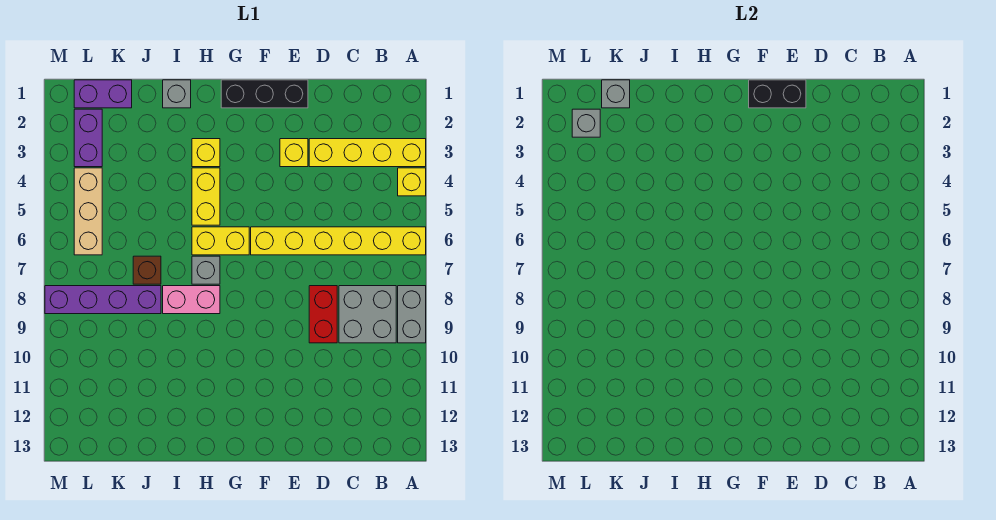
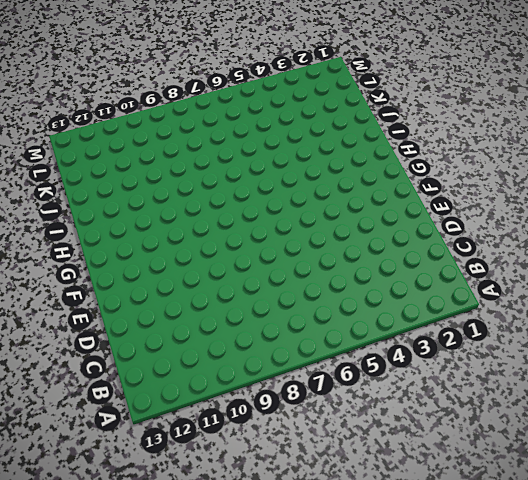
none -> yellow 1x4 brick [309,139,426,167]
none -> yellow 1x1 brick [398,168,426,196]
none -> yellow 1x6 brick [251,227,426,255]

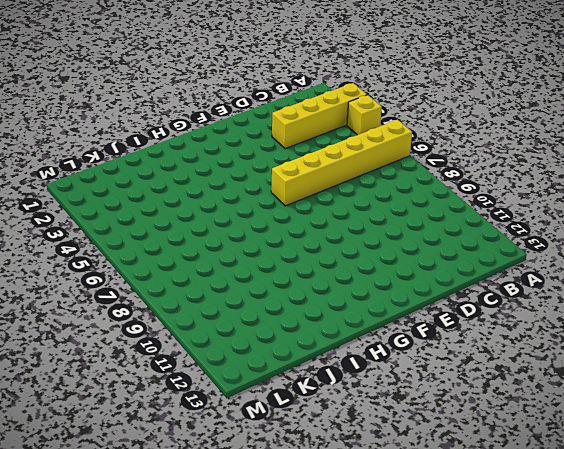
none -> grey 1x2 brick [398,286,426,343]
none -> grey 2x2 brick [339,286,396,343]
none -> red 1x2 brick [309,286,337,343]

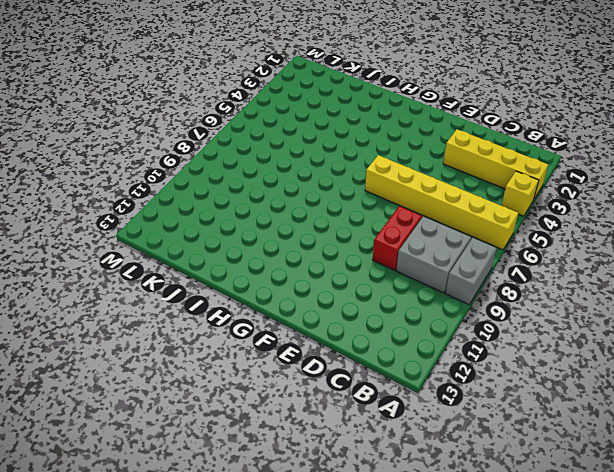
none -> black 1x3 brick [221,80,308,108]
none -> yellow 1x1 brick [280,139,308,167]
none -> yellow 1x2 brick [192,227,249,255]

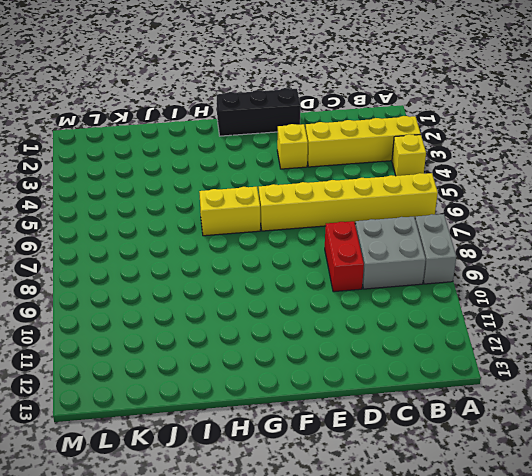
none -> yellow 1x1 brick [192,139,220,167]
none -> yellow 1x2 brick [192,168,220,225]
none -> grey 1x1 brick [192,256,220,284]

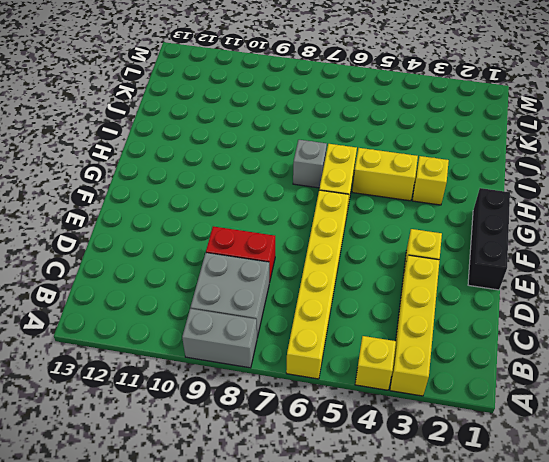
none -> pink 1x2 brick [163,286,220,314]
none -> grey 1x1 brick [163,80,191,108]
none -> brown 1x1 brick [133,256,161,284]

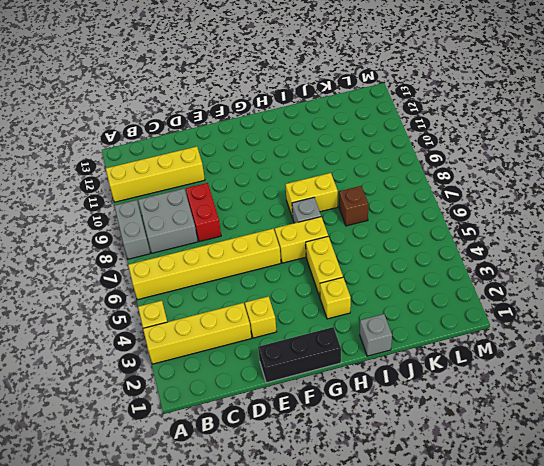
yellow 1x4 brick [106,147,205,202] -> none
yellow 1x2 brick [286,173,338,218] -> pink 1x2 brick [163,286,220,314]
none -> purple 1x4 brick [45,286,161,314]
none -> purple 1x2 brick [74,80,132,108]
none -> purple 1x2 brick [74,109,102,167]

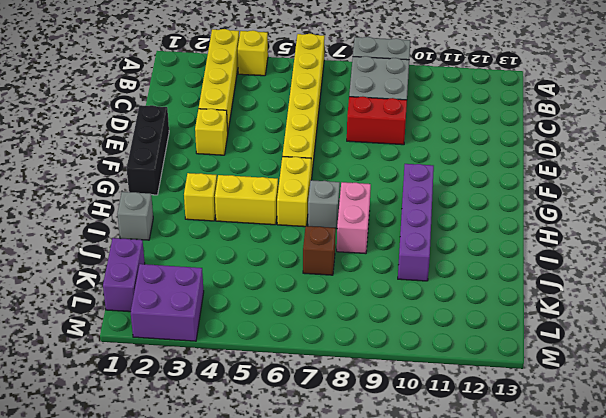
purple 1x4 brick [398,164,434,281] -> purple 1x4 brick moved to [45,286,161,314]
purple 2x2 brick [131,264,204,341] -> purple 1x2 brick [74,109,102,167]
none -> tan 1x3 brick [74,168,102,255]
none -> black 1x2 brick [749,80,806,108]
none -> grey 1x1 brick [602,80,630,108]

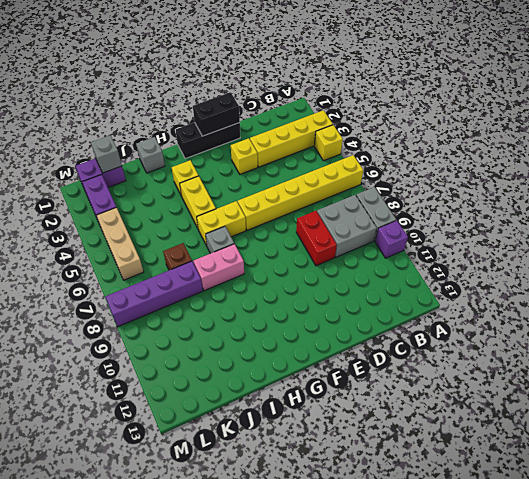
purple 1x1 brick [375,220,408,258] -> none
none -> grey 1x1 brick [572,109,600,137]

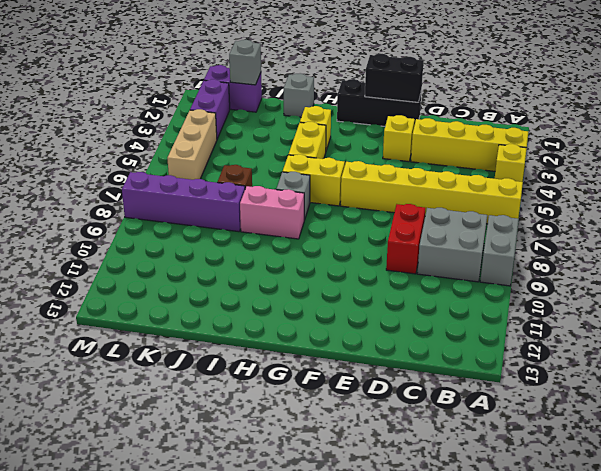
none -> grey 1x1 brick [572,109,600,137]

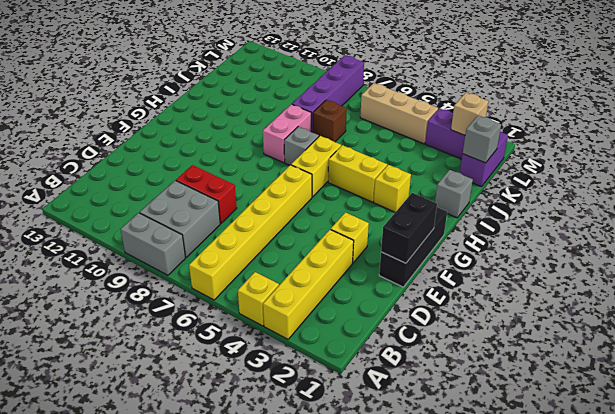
tan 1x1 brick [451,93,488,135] -> grey 1x1 brick [572,109,600,137]

